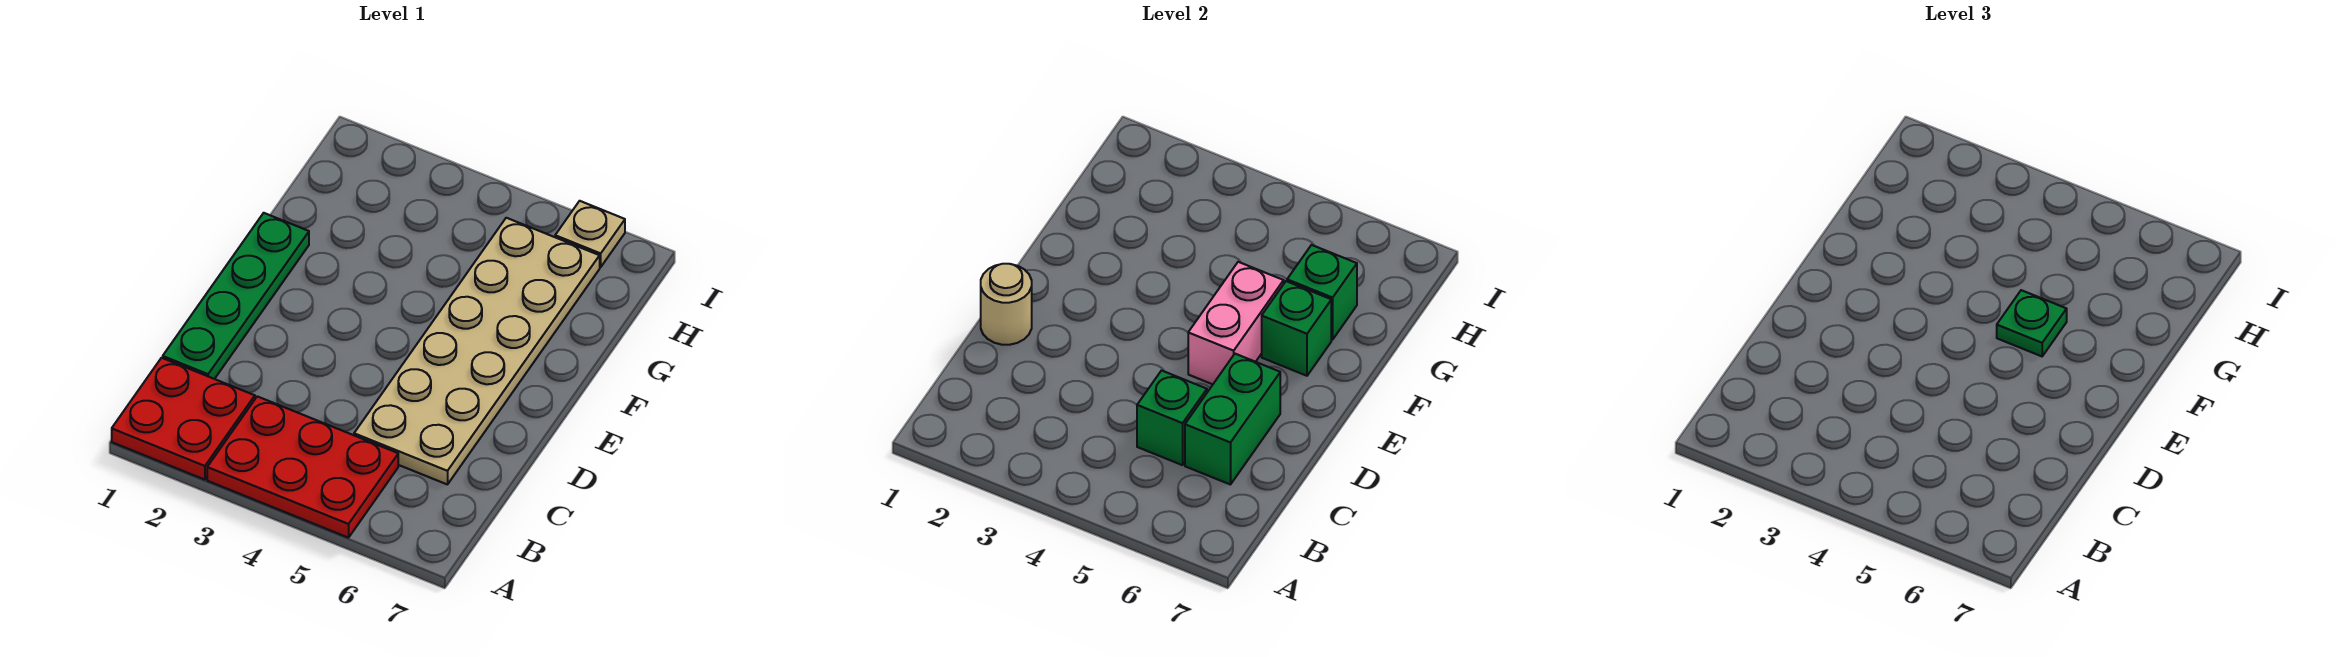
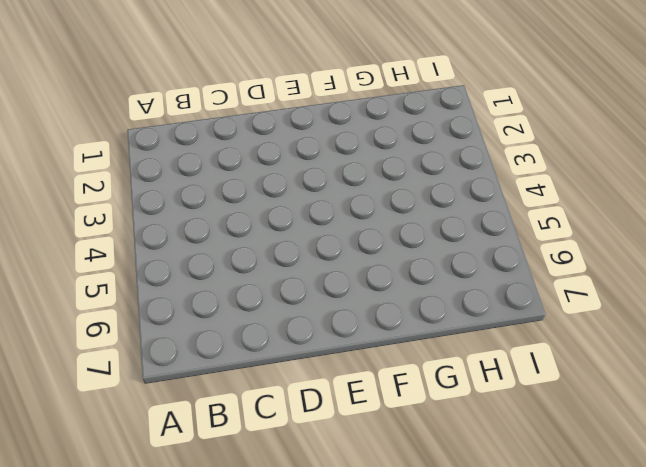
none -> red 2x2 plate [112,358,255,480]
none -> red 2x3 plate [207,396,398,538]
none -> green 1x4 plate [163,213,309,379]

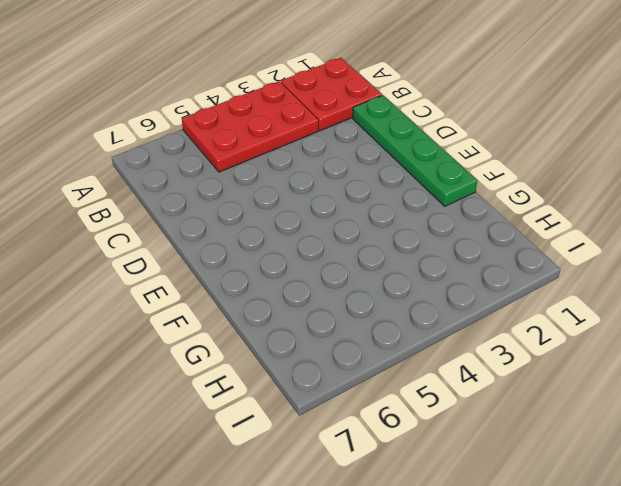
none -> tan 2x6 plate [354,218,600,485]
none -> tan 1x1 plate [555,201,625,267]
none -> green 1x1 brick [1137,371,1207,465]

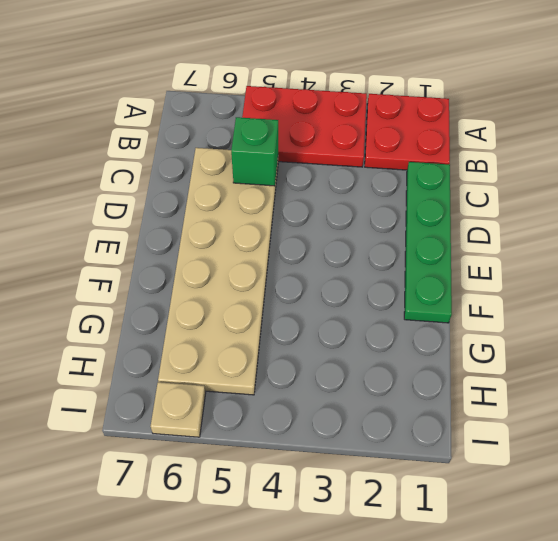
none -> green 1x2 brick [1185,354,1280,485]
none -> tan 1x1 round brick [981,264,1032,345]
none -> pink 1x2 brick [1188,262,1284,384]

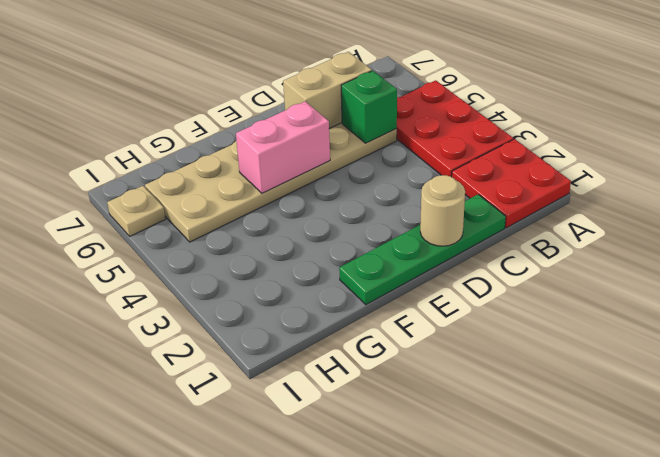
tan 1x2 brick [283,52,372,129] -> green 1x2 brick [1185,354,1280,485]
none -> green 1x1 brick [1262,281,1331,376]
none -> green 1x1 brick [1287,245,1357,340]
none -> green 1x1 plate [1997,290,2067,356]

